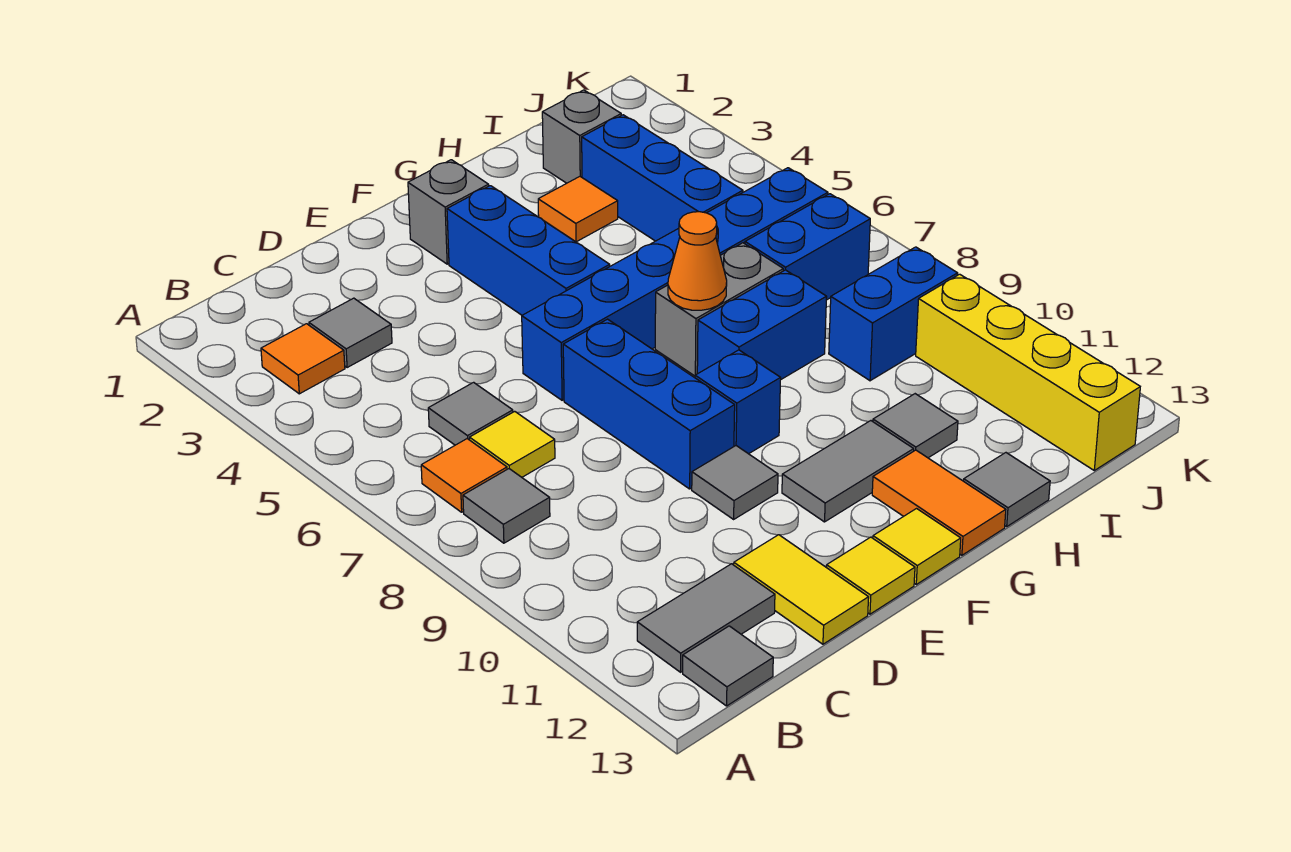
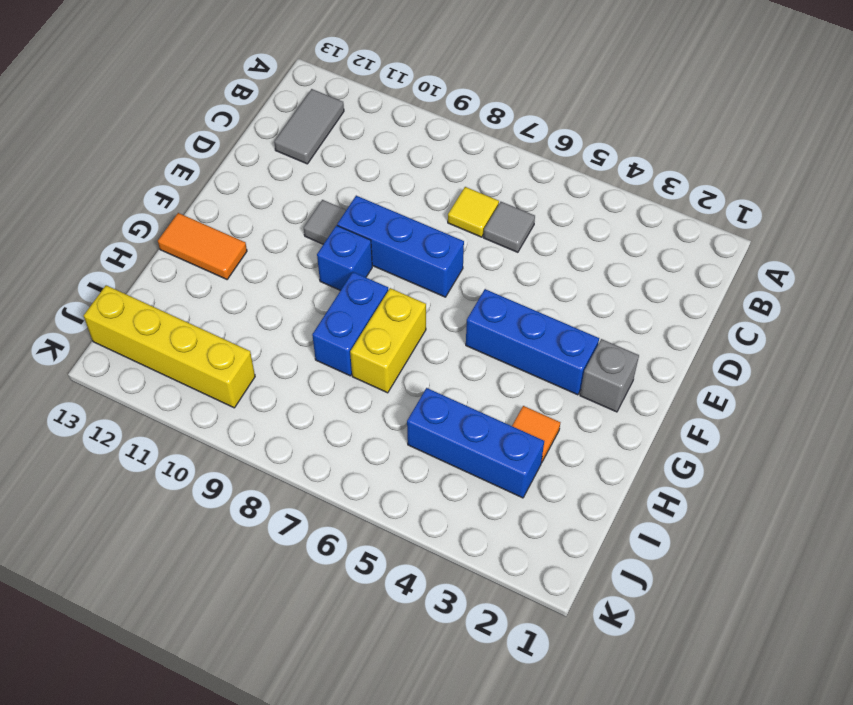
yellow 1x2 brick [350,288,426,393] -> grey 1x2 brick [655,243,783,376]
none -> orange 1x1 tile [261,324,345,394]
none -> orange 1x1 tile [421,439,507,512]
none -> grey 1x1 tile [463,469,550,543]
none -> grey 1x1 tile [683,626,773,706]

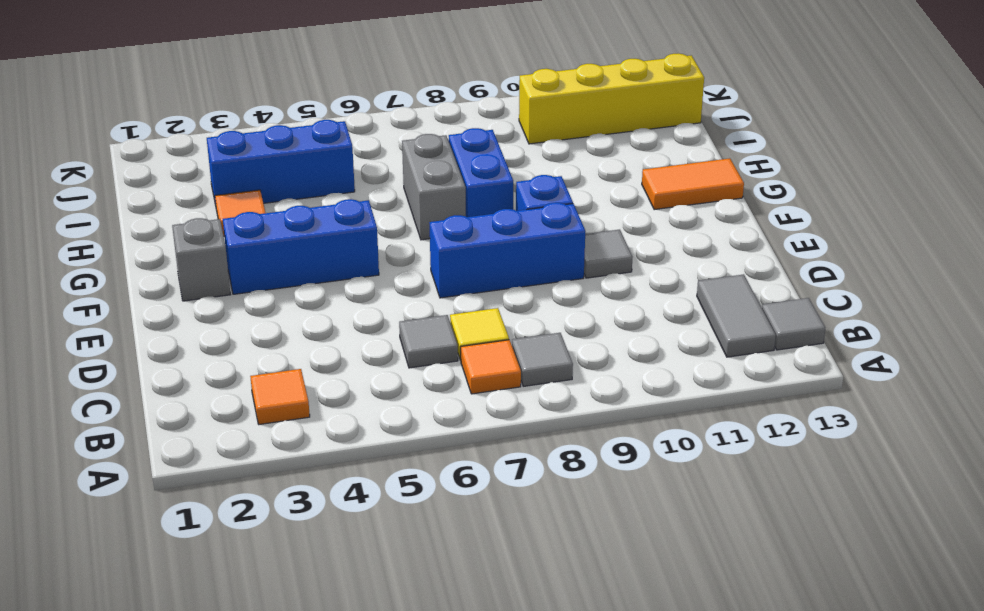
none -> grey 1x1 tile [309,298,392,368]
none -> yellow 1x2 tile [734,535,869,644]
none -> blue 1x6 brick [522,168,828,400]
none -> yellow 1x1 tile [827,537,915,614]

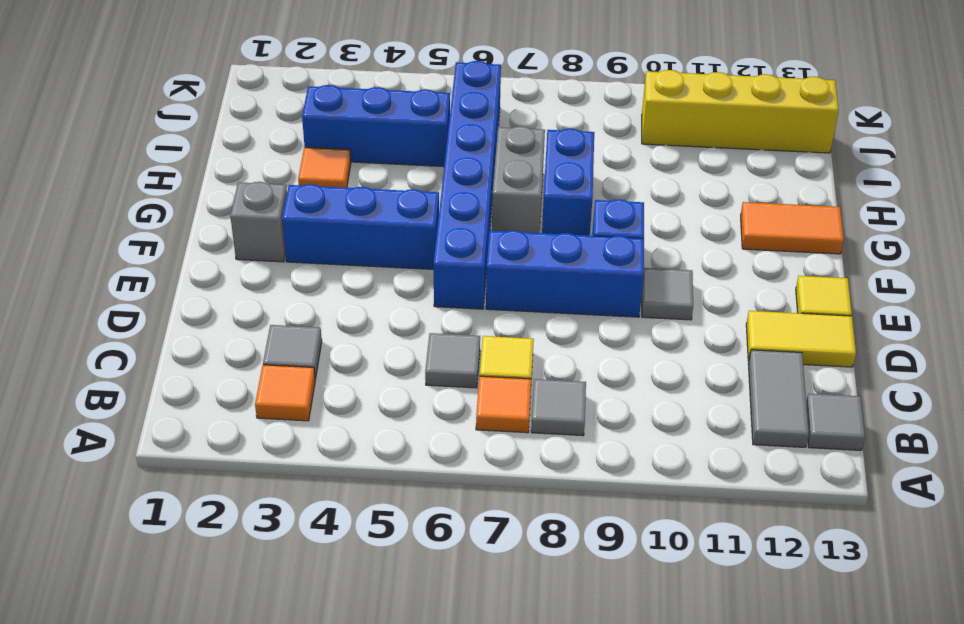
none -> grey 1x2 tile [782,421,914,522]
none -> yellow 1x1 tile [873,509,961,584]
none -> grey 1x1 tile [873,394,958,458]
none -> grey 1x1 tile [964,453,1050,527]

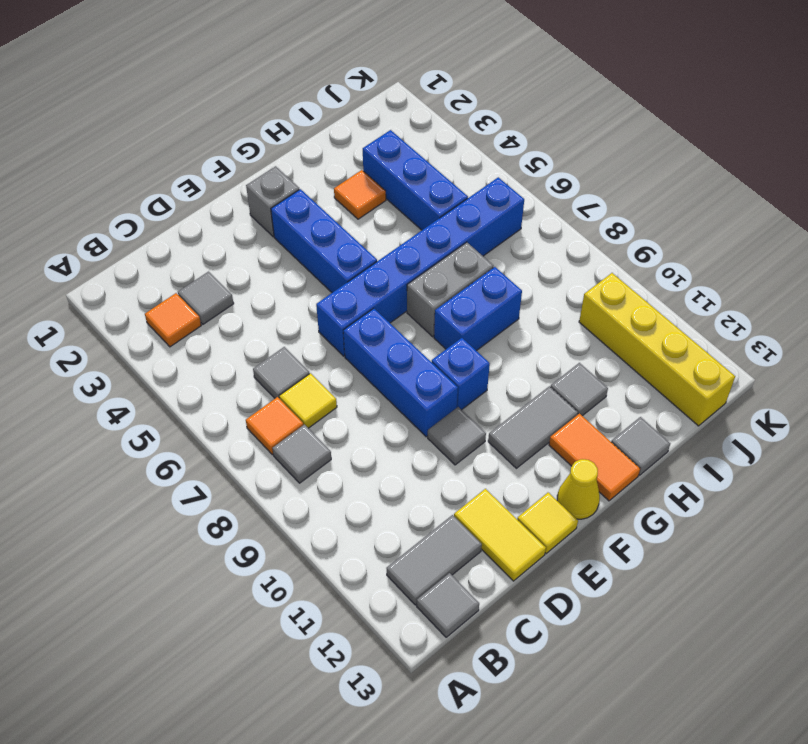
yellow 1x1 cone [557,459,600,519] -> yellow 1x1 tile [873,509,961,584]
none -> grey 1x1 brick [542,90,621,183]
none -> blue 1x2 brick [745,194,870,300]
none -> blue 1x2 brick [829,247,958,381]
none -> orange 1x1 cone [668,212,727,310]

